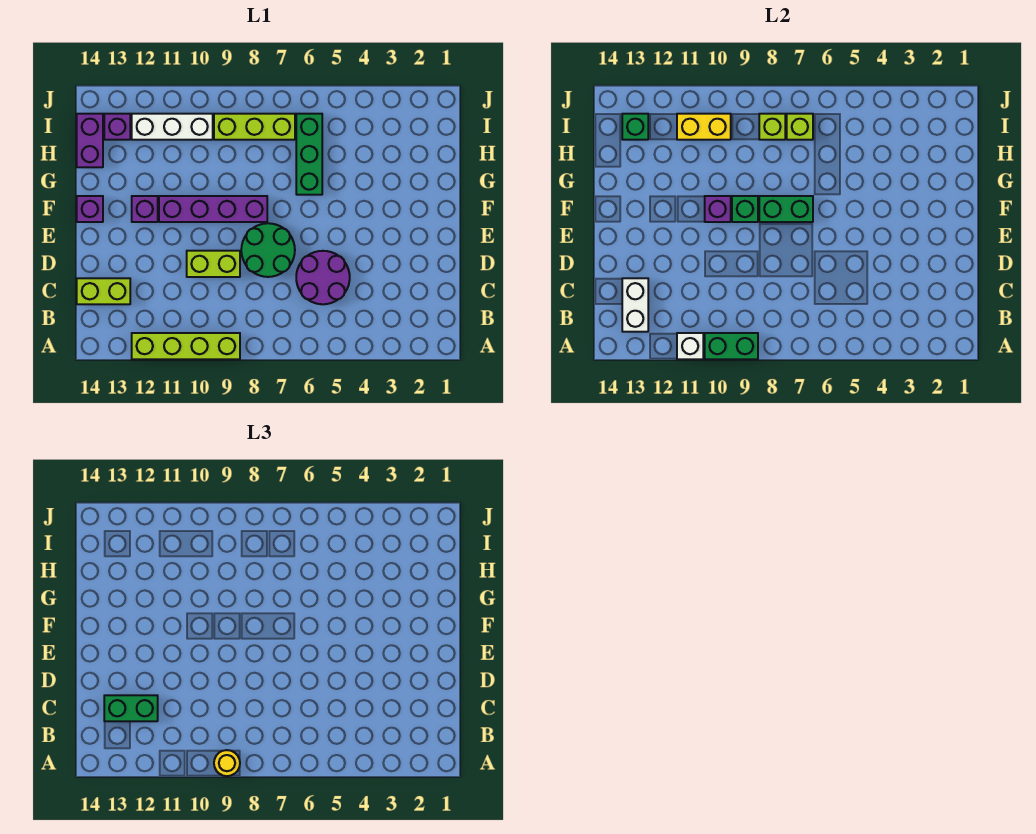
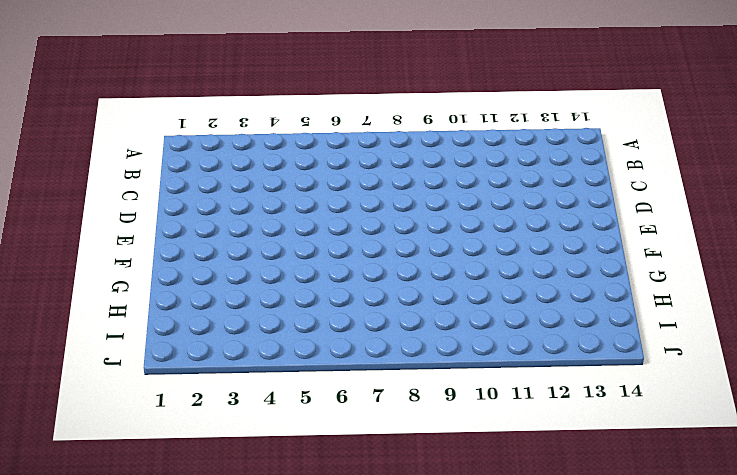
none -> lime 1x4 brick [132,333,240,359]
none -> purple 2x2 round brick [296,251,350,304]
none -> lime 1x2 brick [77,278,130,304]

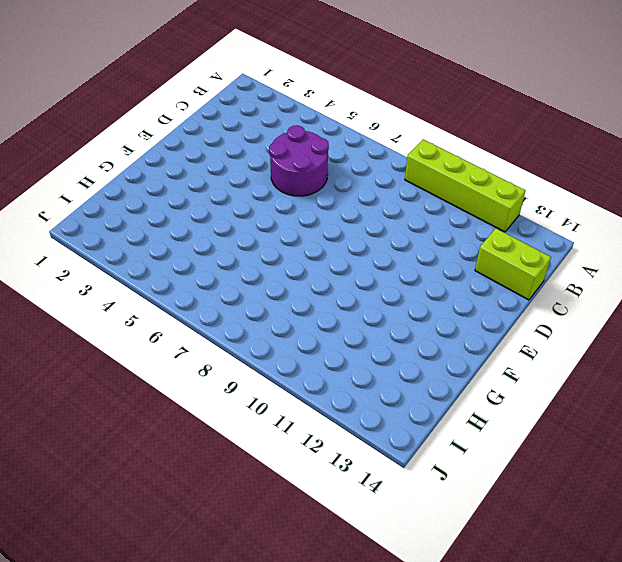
none -> green 2x2 round brick [241,223,295,277]
none -> lime 1x2 brick [187,251,240,277]
none -> purple 1x4 brick [159,196,267,222]

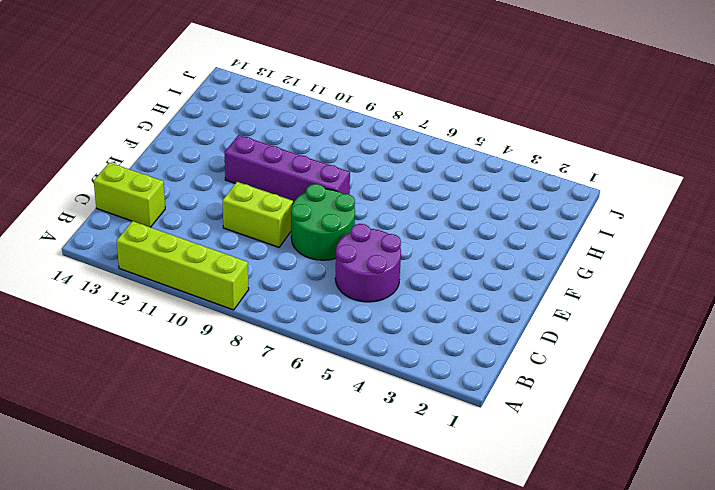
none -> purple 1x1 brick [132,196,158,222]
none -> purple 1x1 brick [77,196,103,222]
none -> green 1x3 brick [296,114,322,195]

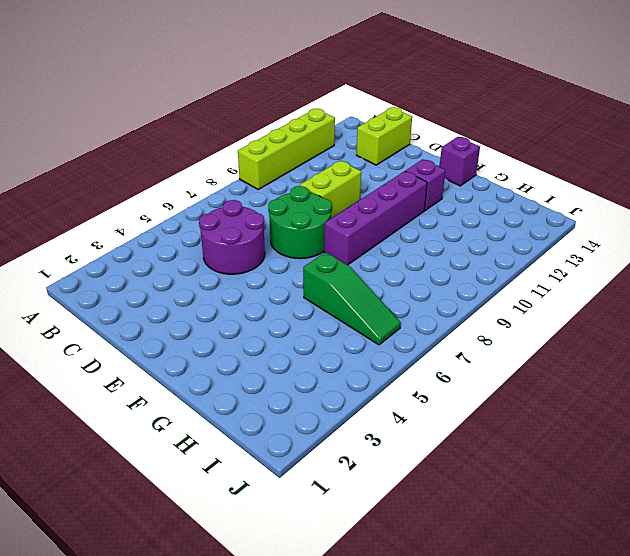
green 1x3 slope [303,252,401,345] -> green 1x3 brick [296,114,322,195]
none -> purple 1x2 brick [77,114,103,167]
none -> lime 1x3 brick [214,114,295,140]
none -> white 1x3 brick [132,114,213,140]

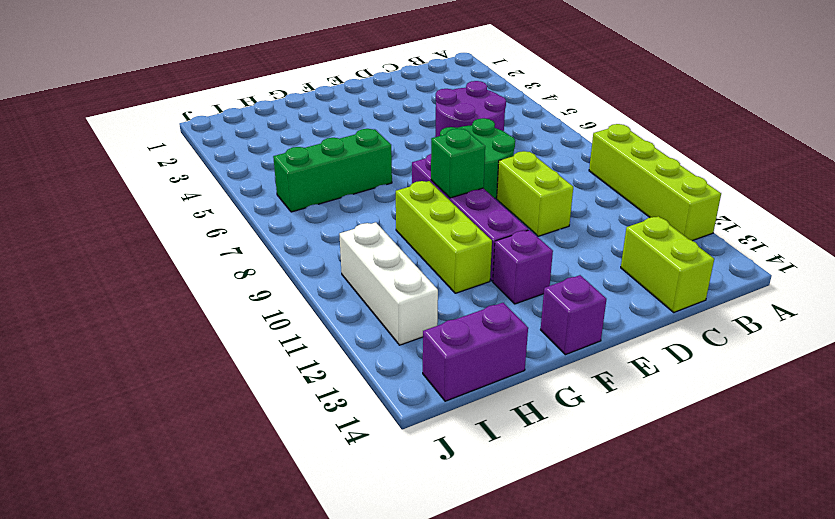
lime 1x3 brick [396,181,492,293] -> lime 1x3 brick moved to [214,114,295,140]
none -> purple 1x1 brick [104,114,130,140]
none -> green 1x2 brick [705,333,758,359]
none -> white 1x1 brick [677,333,703,359]

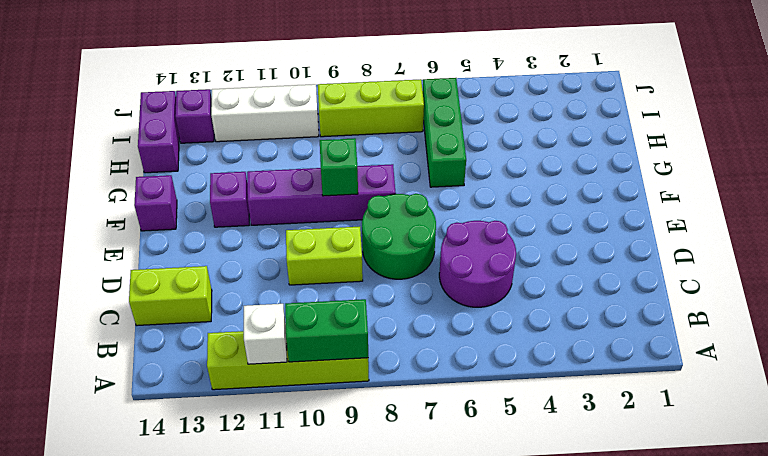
none -> white 1x2 brick [622,278,648,332]
none -> green 1x2 brick [759,196,813,222]
none -> purple 1x1 brick [705,196,731,222]

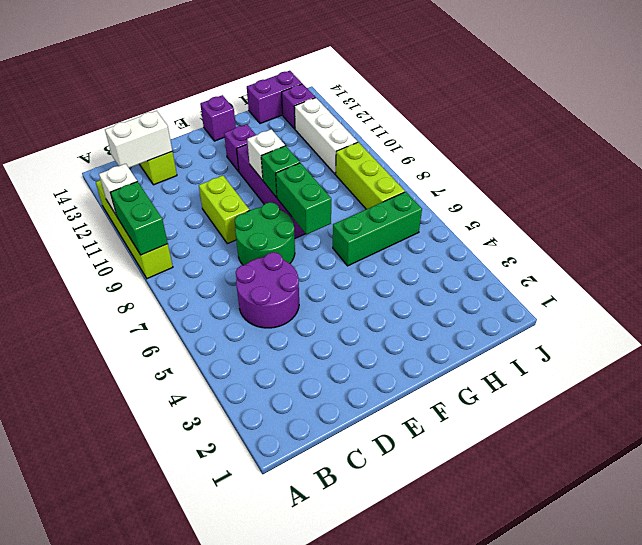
white 1x1 brick [247,129,285,180] -> purple 1x1 brick [705,196,731,222]
none -> lime 1x1 brick [787,114,813,140]
none -> lime 1x1 brick [759,114,785,140]
none -> yellow 1x2 brick [677,114,731,140]

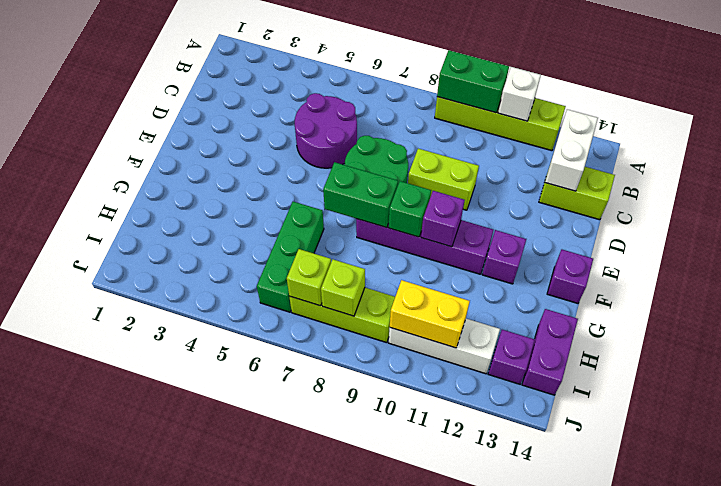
none -> green 1x1 brick [622,114,648,140]
none -> yellow 1x1 round brick [214,750,240,776]
none -> green 1x2 brick [104,695,158,721]

